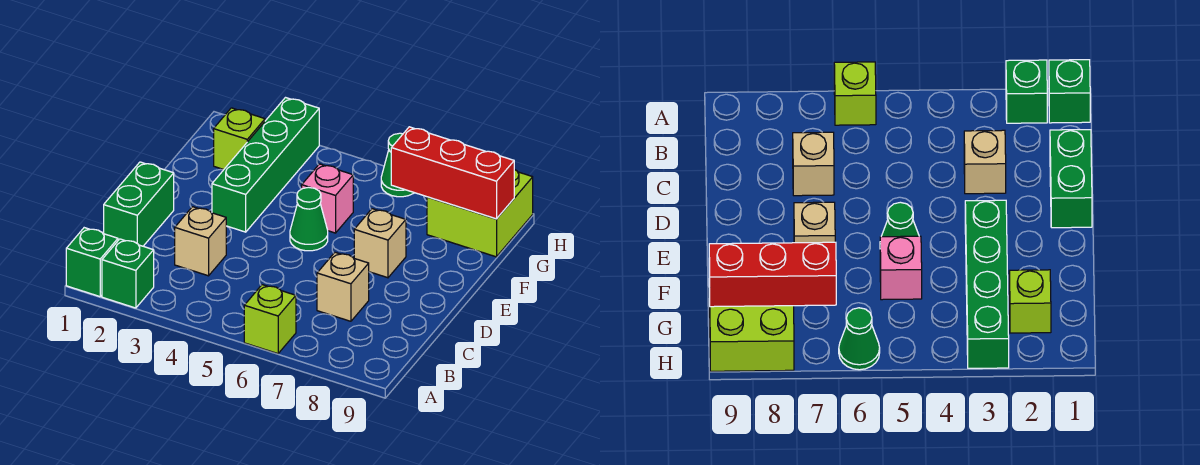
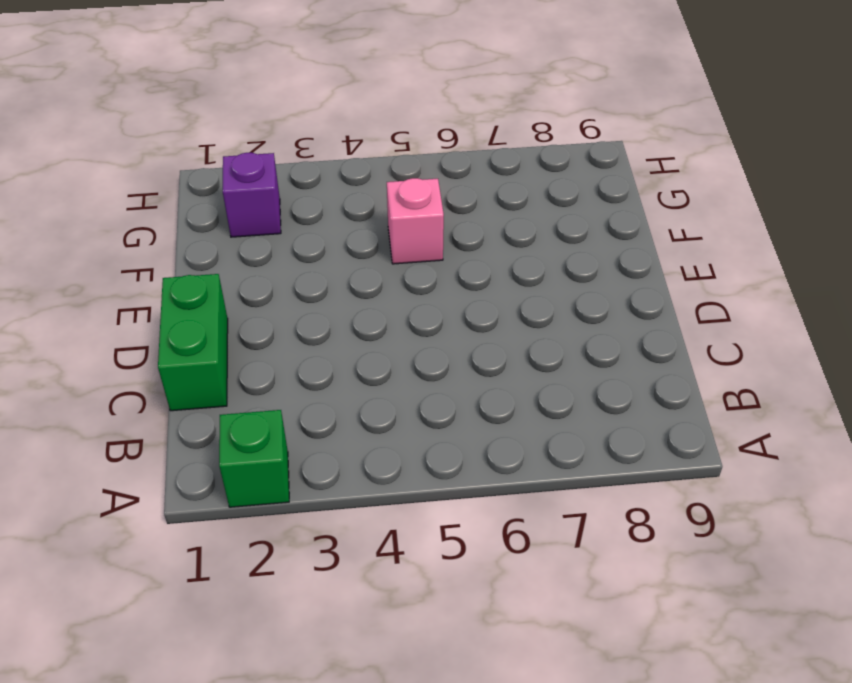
purple 1x1 brick [223,153,281,237] -> lime 1x1 brick [214,108,265,169]
none -> green 1x1 brick [66,228,118,297]
none -> lime 1x1 brick [244,285,296,354]
none -> tan 1x1 brick [175,207,226,276]

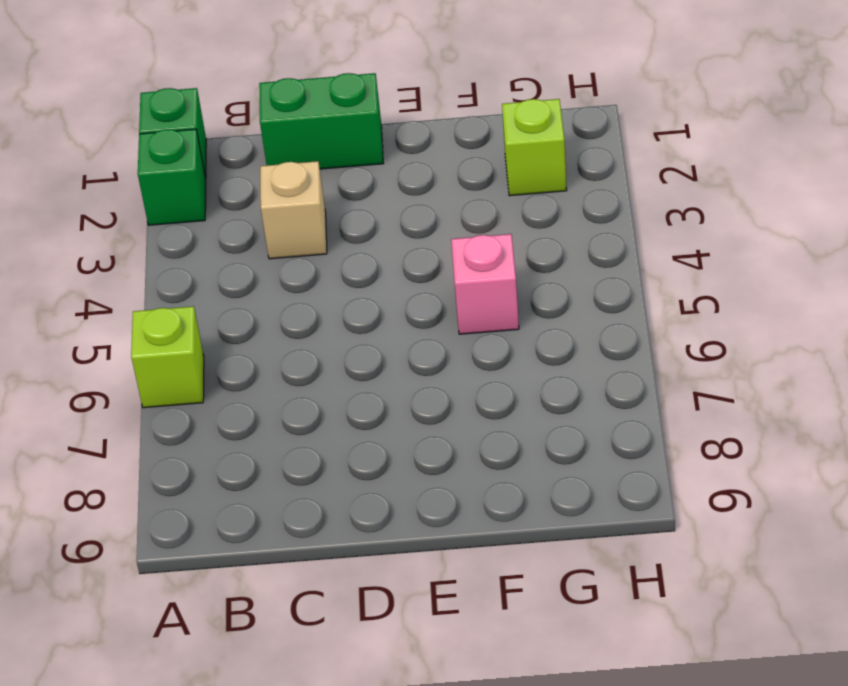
none -> tan 1x1 brick [317,252,369,321]
none -> green 1x4 brick [212,98,319,232]
none -> green 1x1 cone [290,187,328,251]

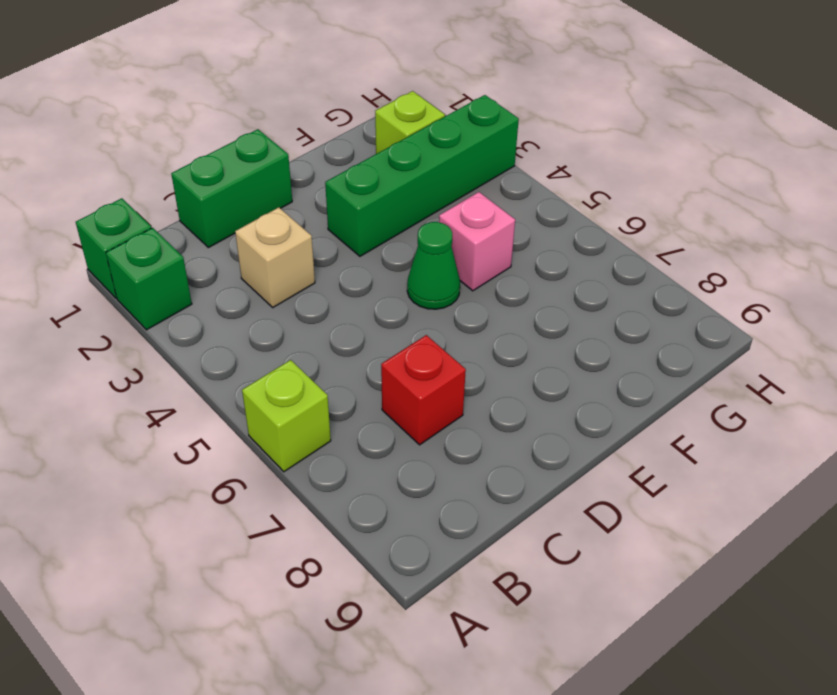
red 1x1 brick [381,335,466,445] -> tan 1x1 brick [317,252,369,321]
none -> tan 1x1 brick [354,209,406,278]
none -> lime 2x2 brick [427,169,533,257]
none -> green 1x1 cone [381,133,414,197]

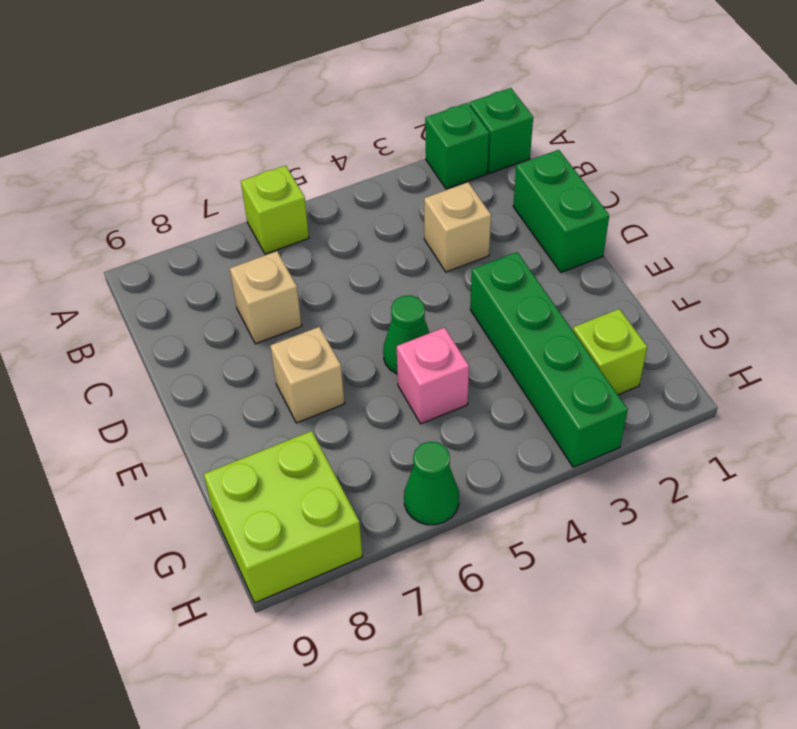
none -> red 1x3 brick [391,127,514,219]

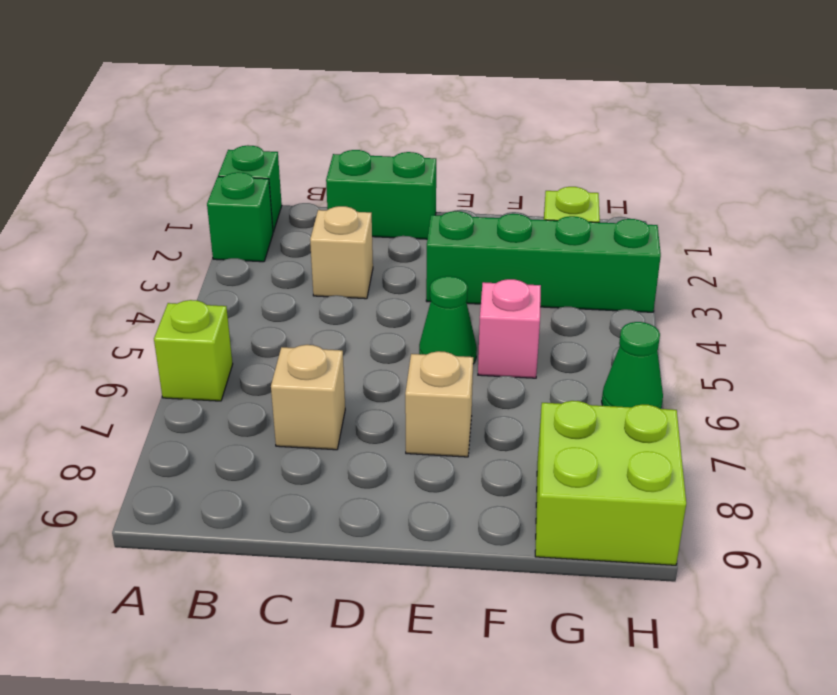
none -> red 1x3 brick [391,127,514,219]

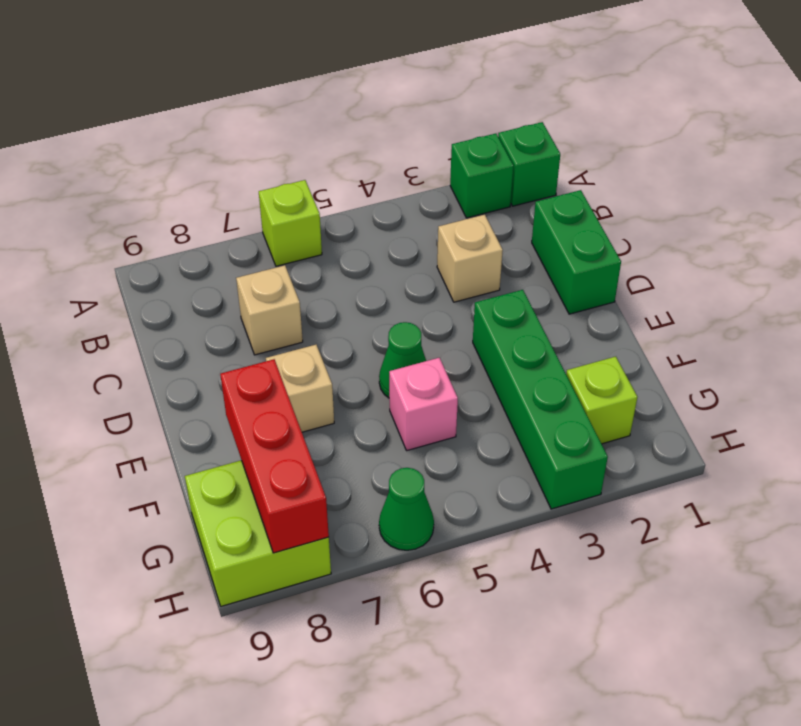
red 1x3 brick [220,359,329,553] -> red 1x3 brick turned to [391,127,514,219]

